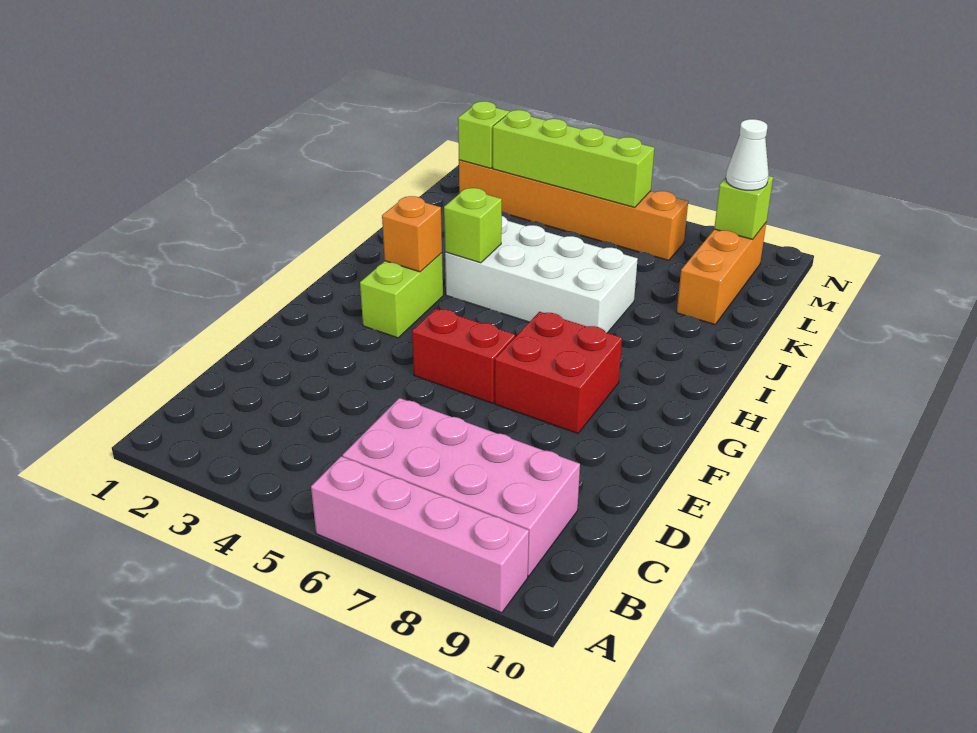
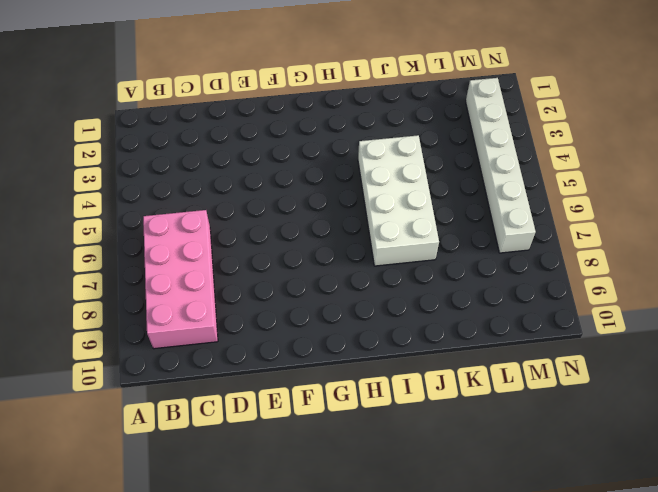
white 1x6 brick [466,78,536,253] -> orange 1x6 brick [459,160,688,260]
none -> pink 1x4 brick [311,456,529,613]
none -> red 1x2 brick [412,309,515,403]
none -> red 2x2 brick [495,312,622,433]

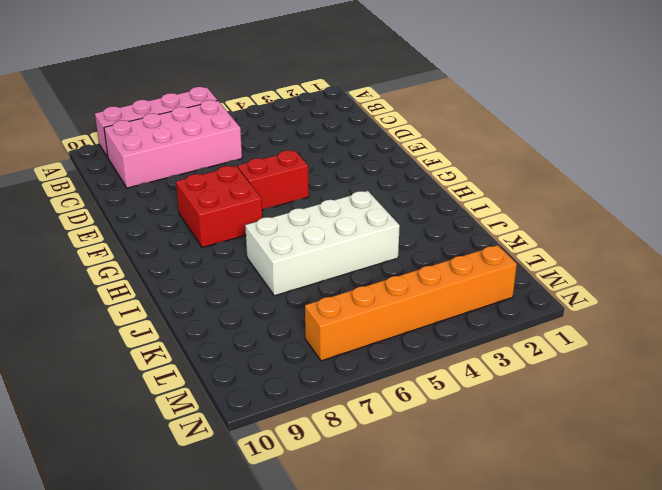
none -> lime 1x2 brick [360,253,443,338]
none -> orange 1x3 brick [677,223,766,324]
none -> orange 1x1 brick [382,196,442,272]

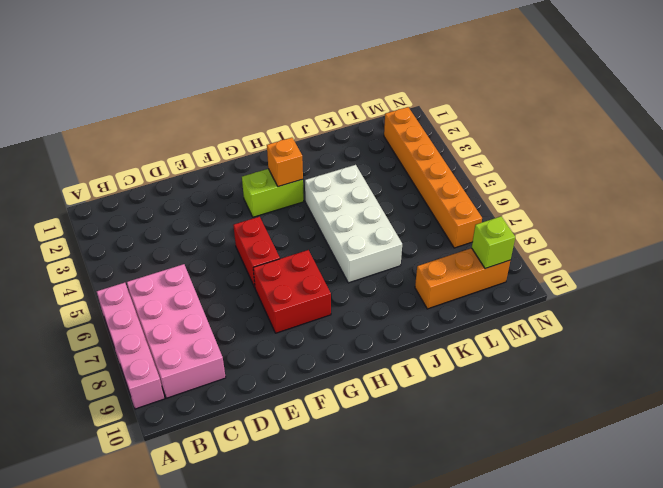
none -> lime 1x1 brick [444,188,502,263]
none -> lime 1x1 brick [458,101,509,168]
none -> lime 1x4 brick [493,110,654,207]

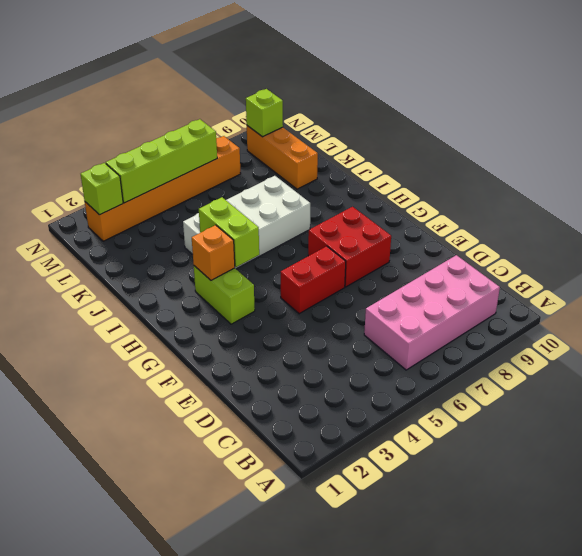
lime 1x2 brick [199,197,259,267] -> lime 1x1 brick [444,188,502,263]
none -> pink 1x4 brick [311,456,529,613]
none -> white 1x1 cone [726,119,769,190]

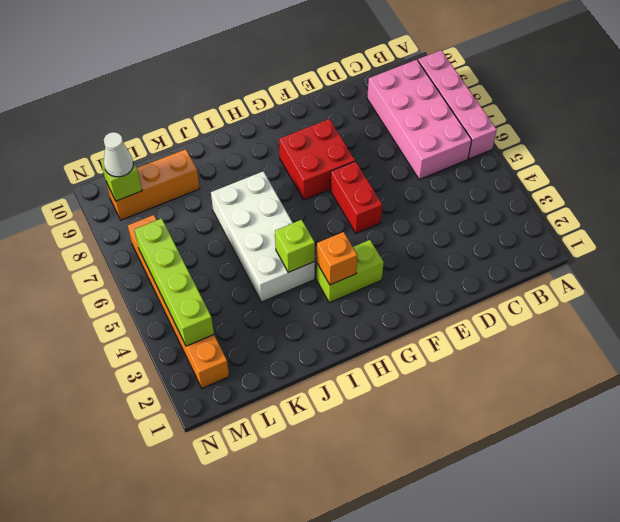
none -> lime 1x1 brick [458,101,509,168]

